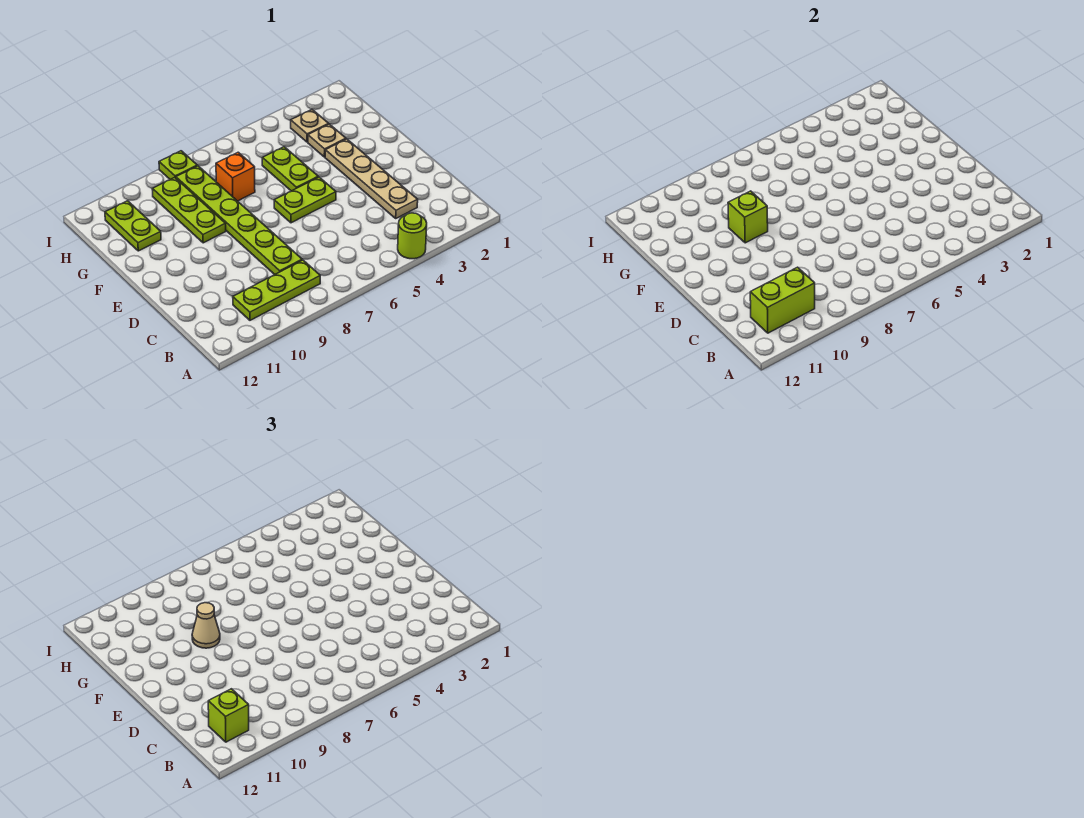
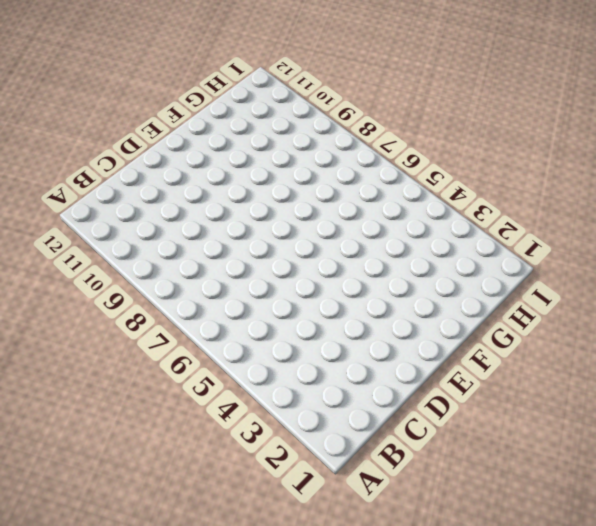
none -> lime 1x1 round brick [398,213,427,259]
none -> lime 1x3 plate [233,260,320,320]
none -> tan 1x4 plate [325,139,418,218]

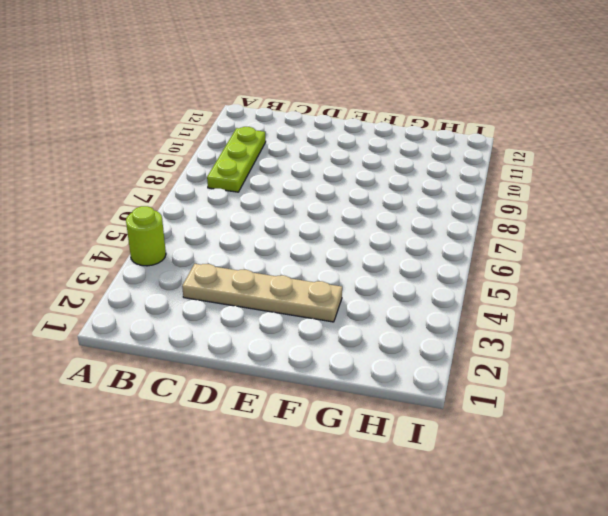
none -> lime 1x6 plate [176,166,302,275]
none -> lime 1x2 plate [274,177,336,223]
none -> lime 1x2 plate [262,147,318,191]

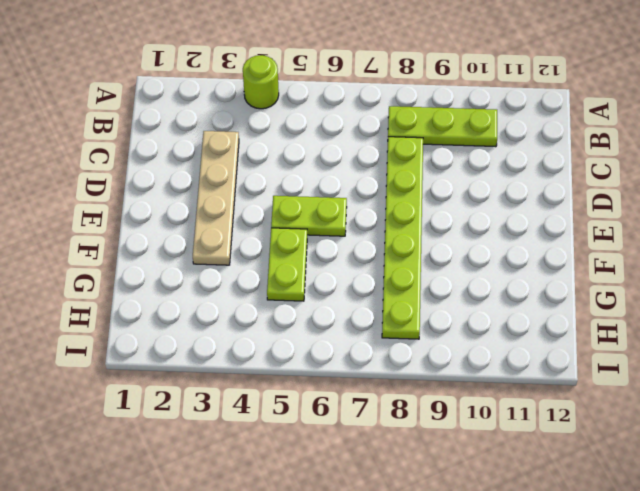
none -> lime 1x3 plate [152,177,226,243]
none -> tan 1x1 plate [308,124,346,157]
none -> orange 1x1 brick [216,152,255,201]

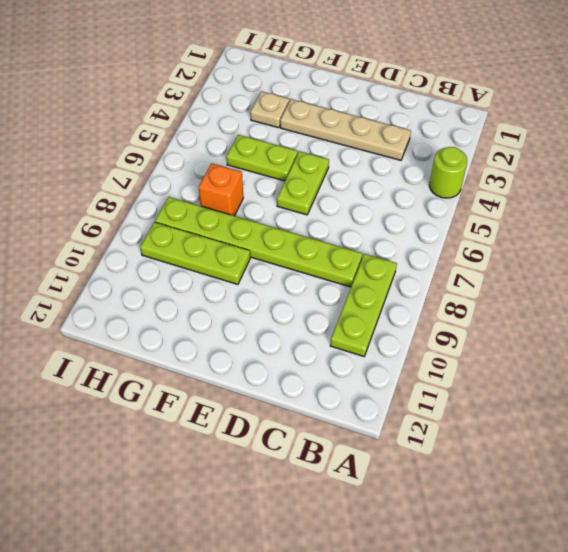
none -> lime 1x2 plate [105,201,161,251]
none -> tan 1x1 plate [291,109,328,142]
none -> lime 1x1 plate [159,151,197,179]

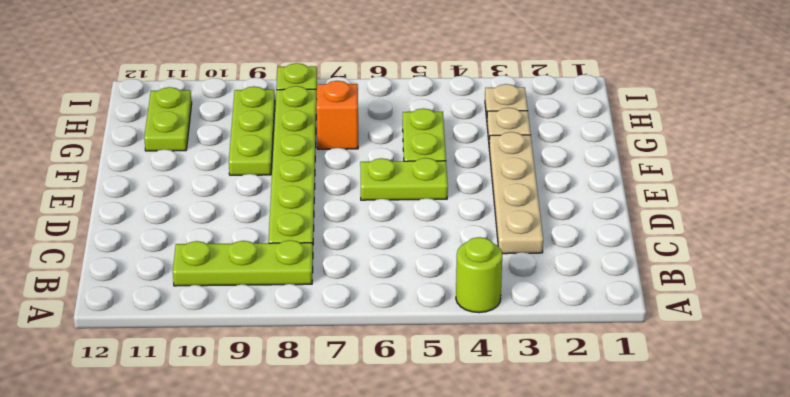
none -> lime 1x2 brick [750,267,815,333]
none -> lime 1x1 brick [728,191,768,243]
none -> lime 1x1 brick [208,689,249,742]

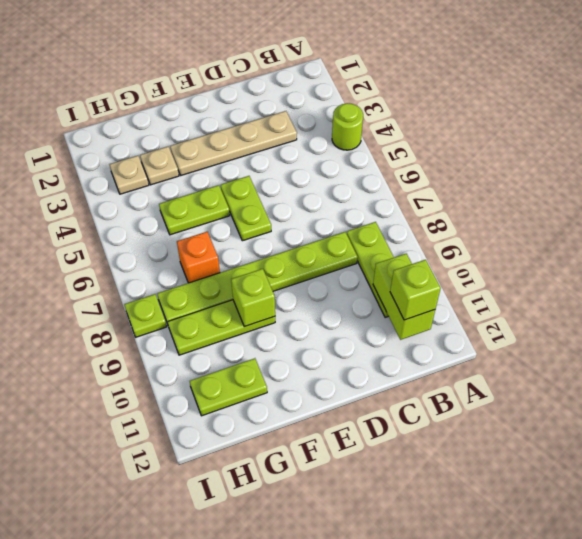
none -> tan 1x1 cone [192,603,220,648]

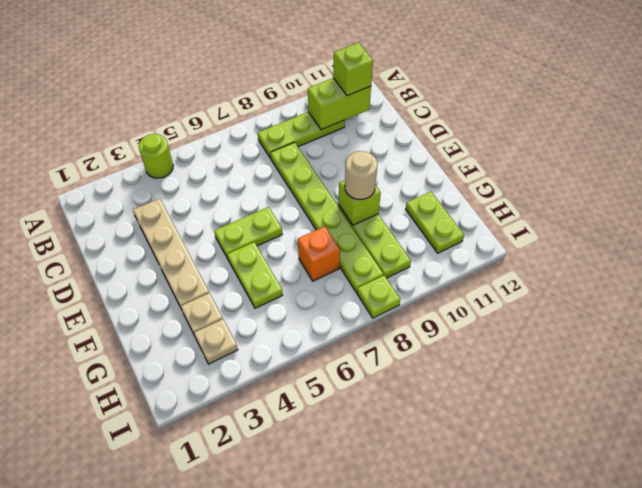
tan 1x1 round brick [345,151,377,199] -> tan 1x1 cone [192,603,220,648]

